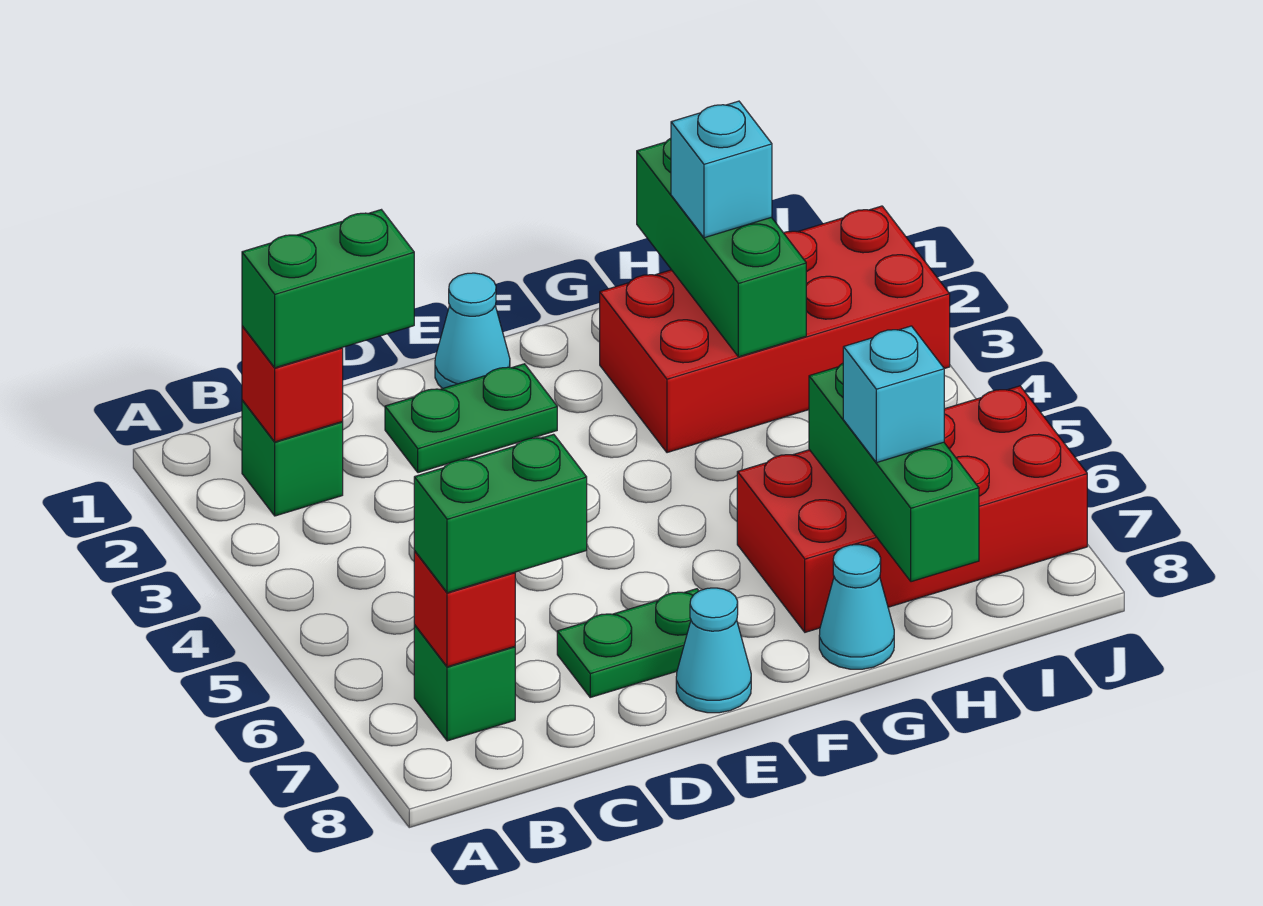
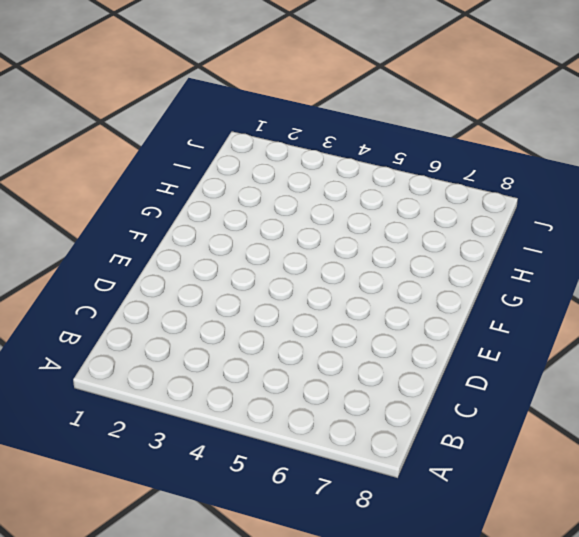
none -> green 1x1 brick [242,400,343,516]
none -> green 1x1 brick [414,625,515,741]
none -> green 1x2 plate [385,364,557,473]

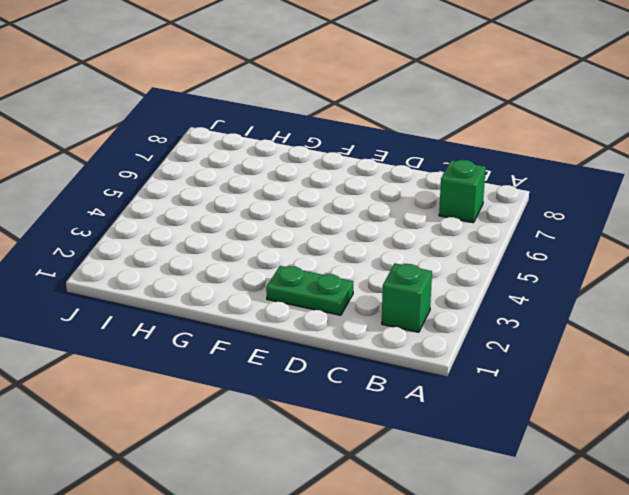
none -> green 1x2 plate [557,589,699,697]
none -> cyan 1x1 cone [435,273,510,388]
none -> cyan 1x1 cone [676,588,751,713]

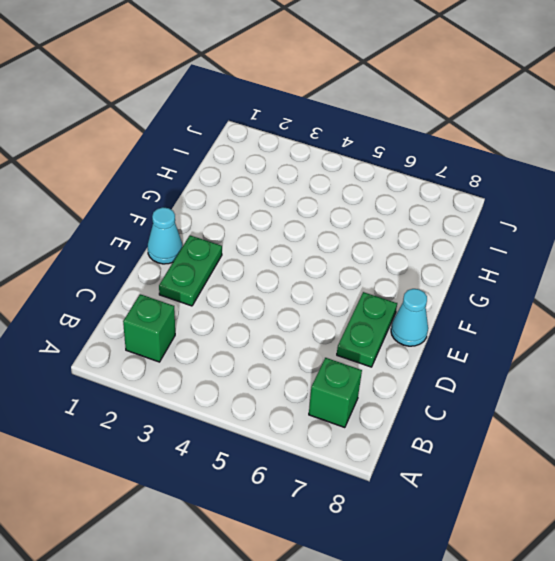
none -> red 2x4 brick [600,206,950,453]
none -> red 2x4 brick [737,386,1087,632]
none -> cyan 1x1 cone [819,545,894,669]

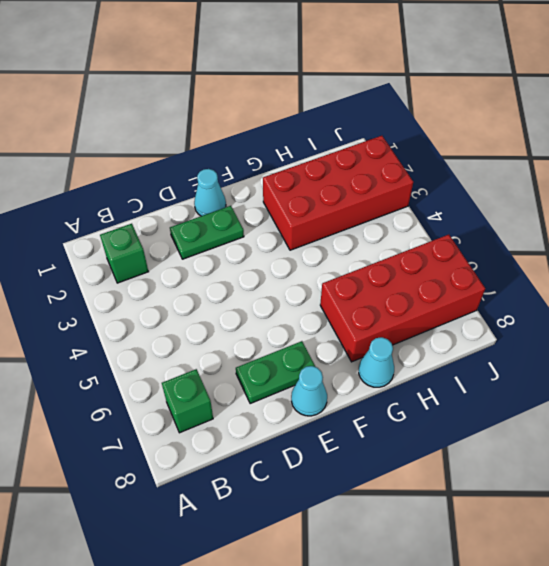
none -> red 1x1 brick [242,326,343,442]
none -> red 1x1 brick [414,551,515,667]
none -> green 1x3 brick [637,138,806,357]

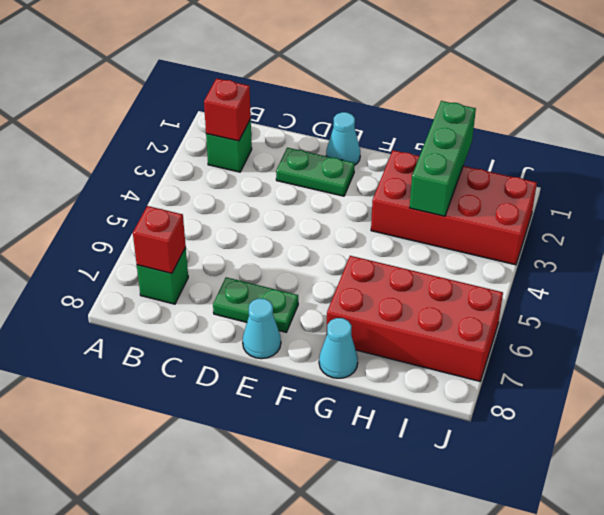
none -> green 1x3 brick [809,363,979,582]
none -> green 1x2 brick [242,210,414,368]
none -> green 1x2 brick [414,434,587,593]

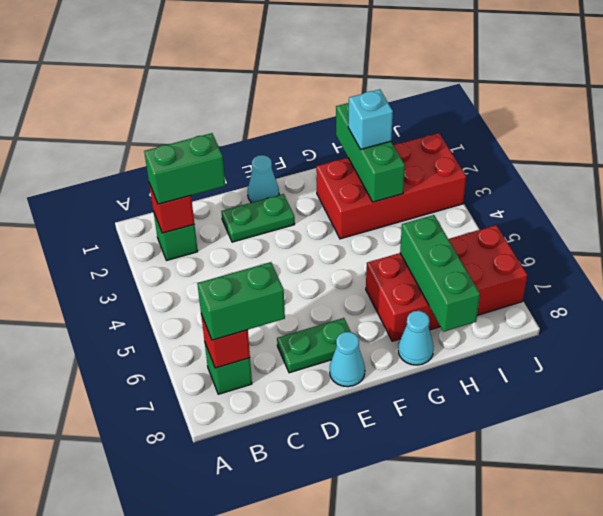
none -> cyan 1x1 brick [843,326,944,463]

